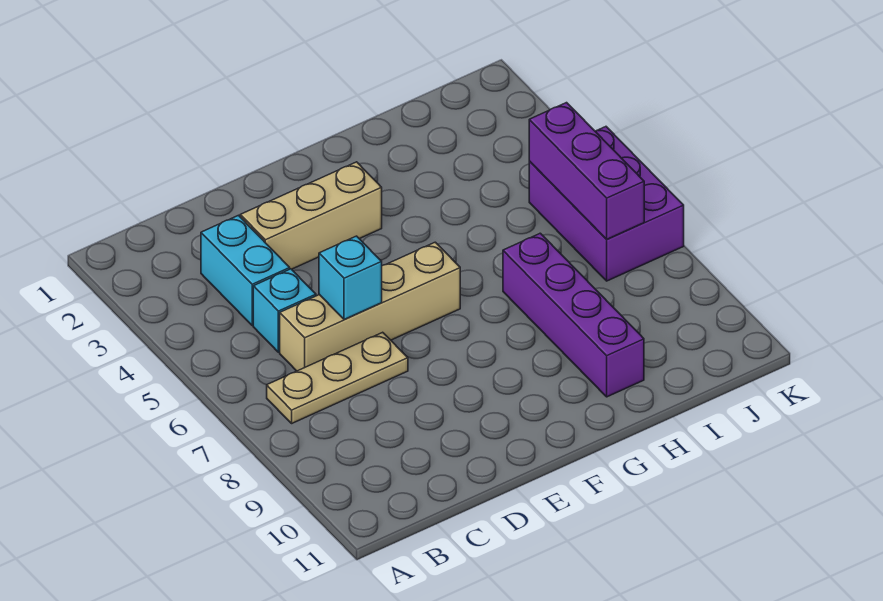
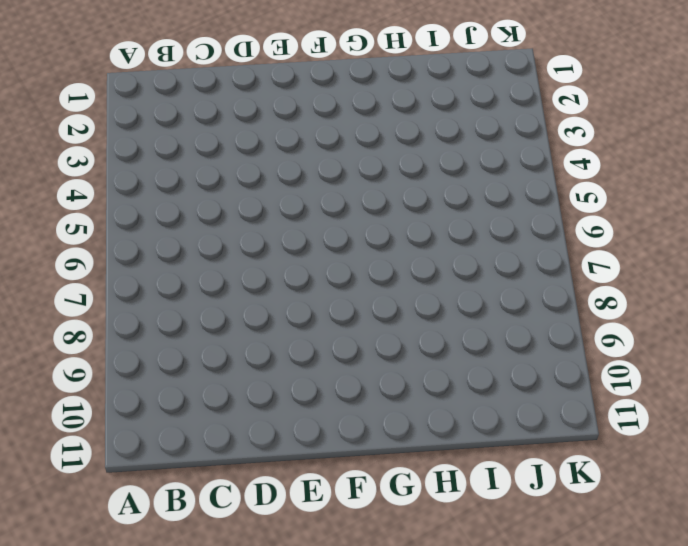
none -> tan 1x3 plate [267,332,408,423]
none -> cyan 1x2 brick [201,215,290,325]

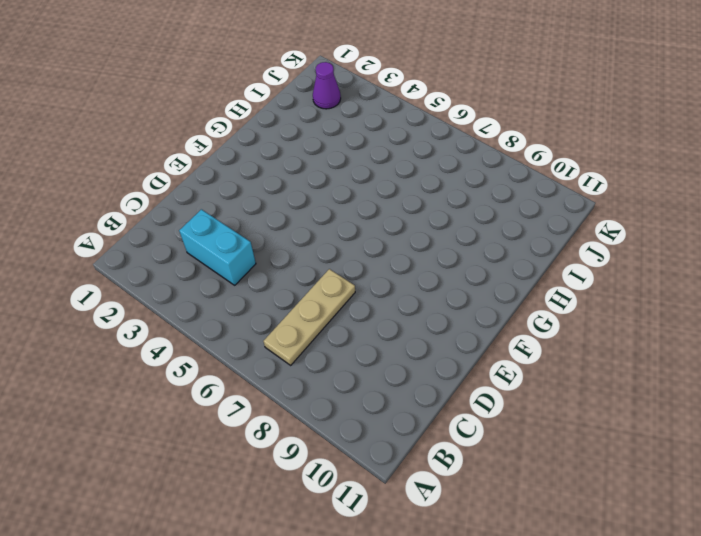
purple 1x1 cone [313,62,341,109] -> none
none -> cyan 1x1 brick [253,269,316,352]
none -> tan 1x4 brick [280,242,460,371]

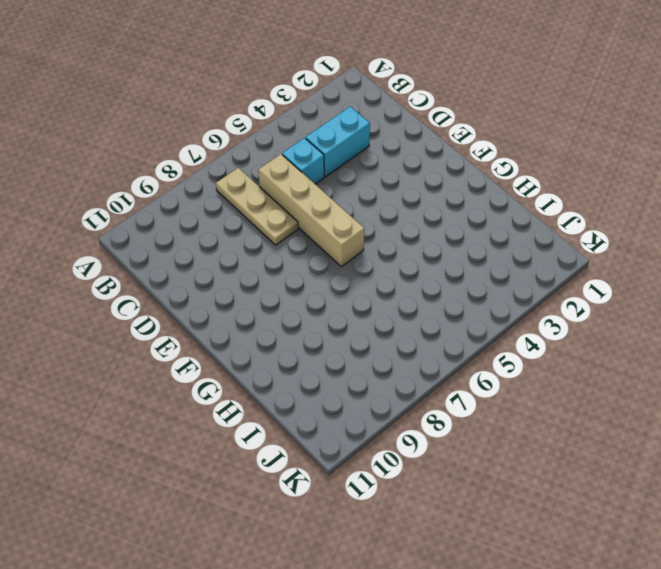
none -> tan 1x3 brick [240,162,382,269]
none -> purple 1x4 brick [503,233,644,397]

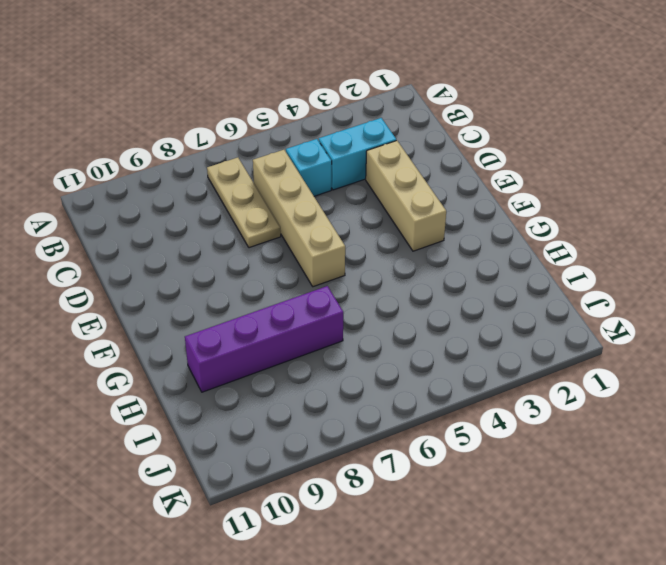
none -> purple 2x3 brick [529,127,684,281]
none -> cyan 1x1 brick [319,236,382,320]

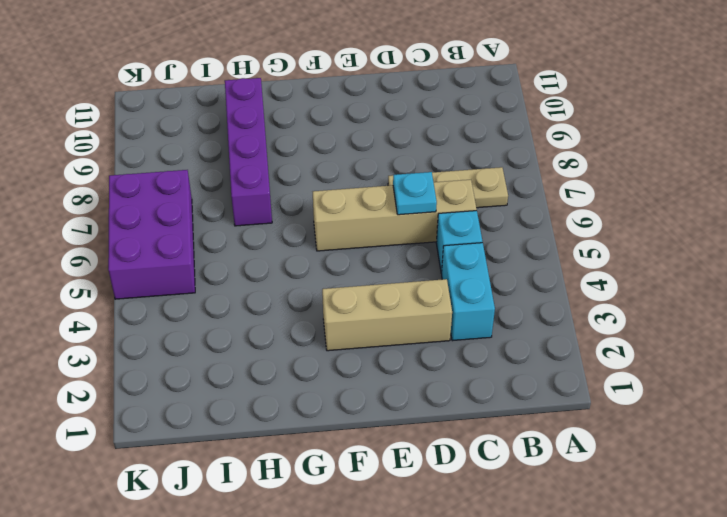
cyan 1x1 plate [393,172,437,215] -> cyan 1x1 brick [319,236,382,320]
none -> purple 1x3 brick [529,103,644,239]

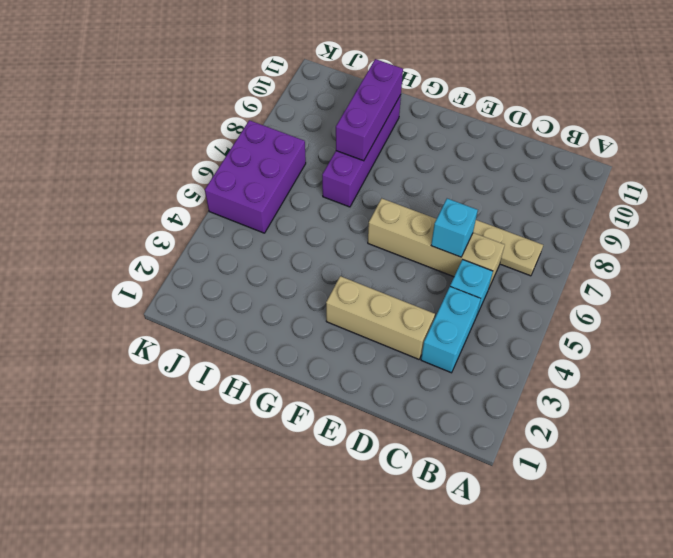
purple 1x3 brick [336,59,403,161] -> purple 1x3 brick moved to [529,103,644,239]

